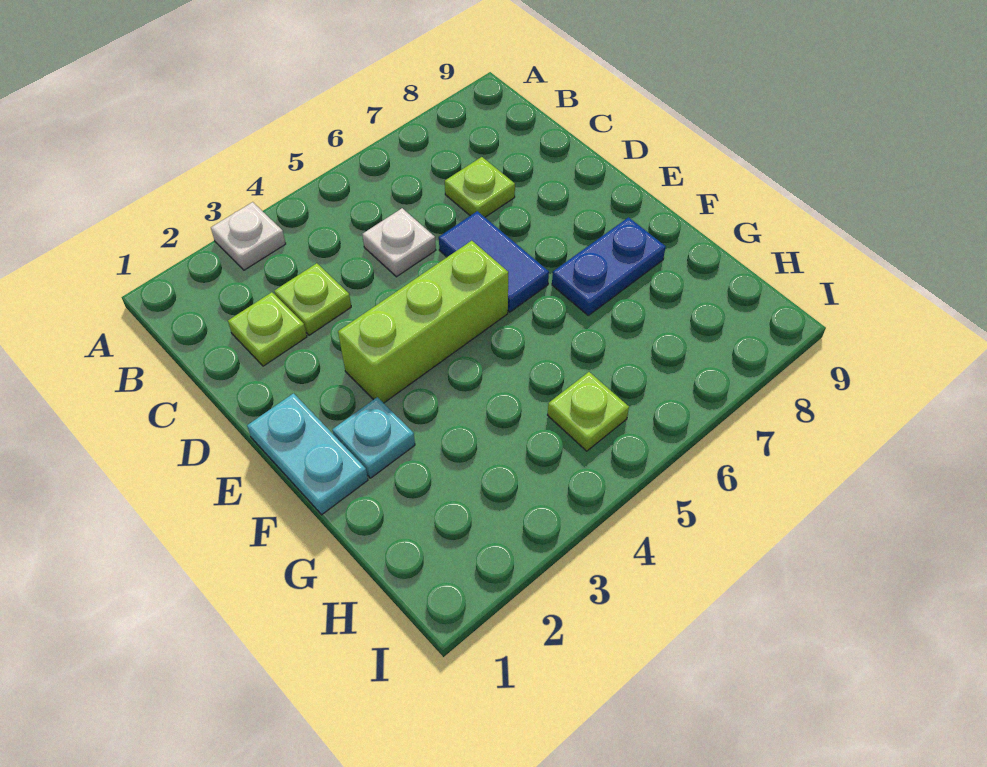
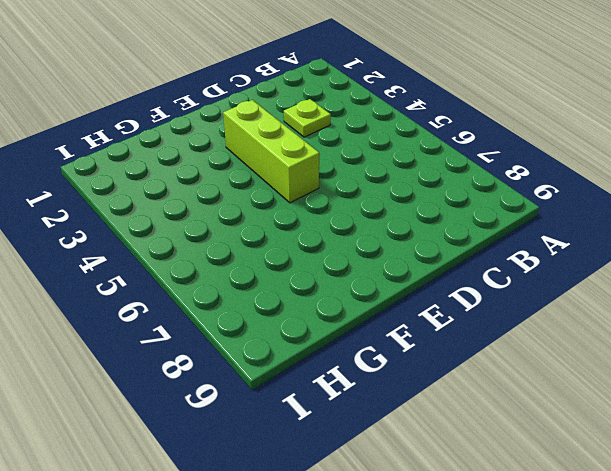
none -> white 1x1 plate [211,202,286,270]
none -> lime 1x1 plate [228,292,307,366]

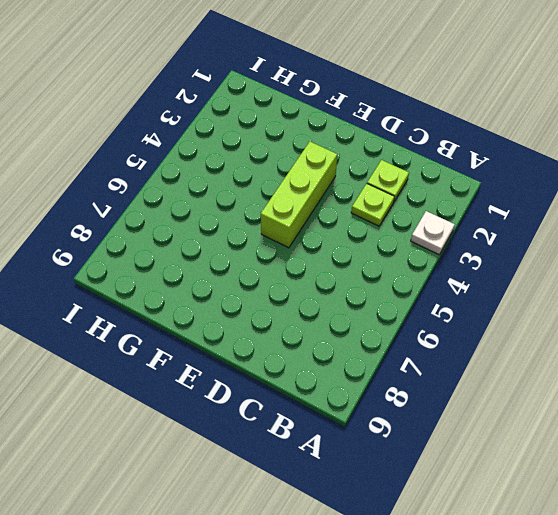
none -> white 1x1 plate [362,208,436,277]
none -> lime 1x1 plate [445,157,515,217]

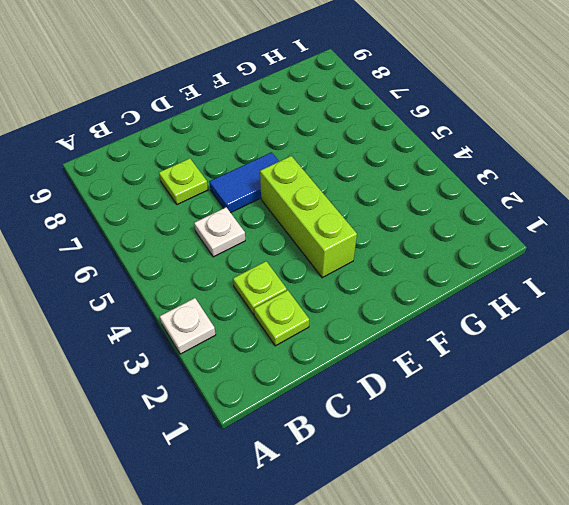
none -> cyan 1x2 plate [247,393,368,515]
none -> cyan 1x1 plate [332,397,415,478]

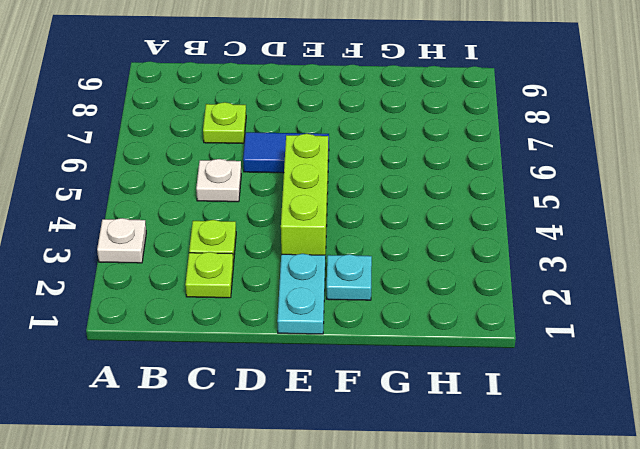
cyan 1x2 plate [277,254,325,334] -> cyan 1x2 plate turned to [247,393,368,515]
none -> blue 1x2 plate [552,217,666,315]
none -> lime 1x1 plate [548,372,629,451]

